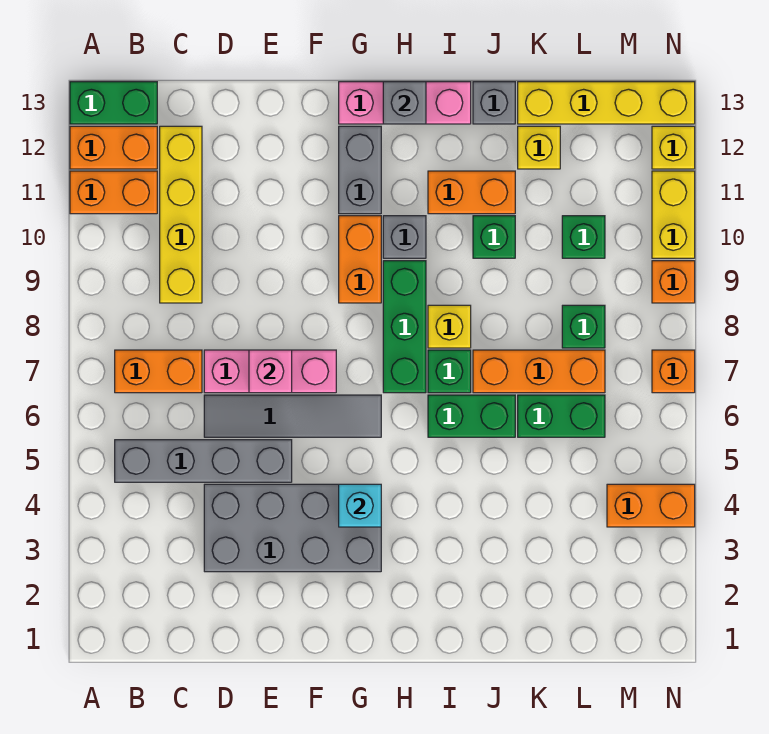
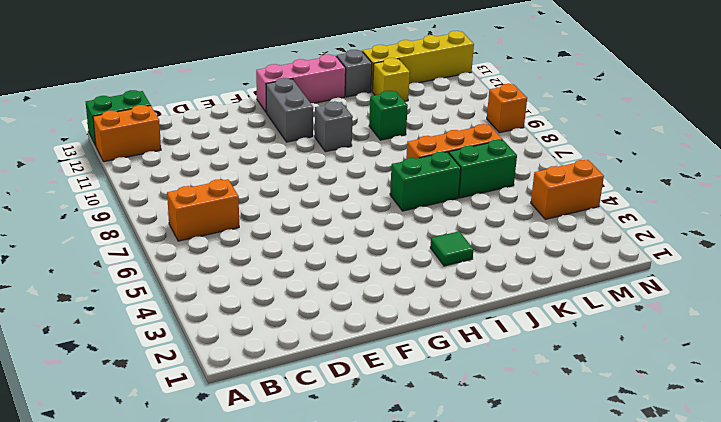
green 1x1 tile [430,231,474,266] -> none
none -> orange 1x2 brick [70,171,157,214]
none -> grey 1x4 brick [115,440,292,482]
none -> yellow 1x4 brick [160,126,202,303]
none -> grey 2x4 brick [204,484,381,572]

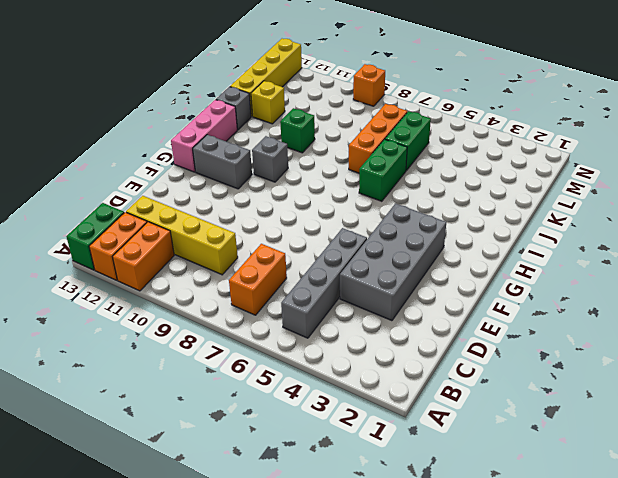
none -> grey 1x4 tile [204,395,381,437]
none -> pink 1x3 brick [204,350,336,393]
none -> orange 1x2 brick [339,216,381,303]
none -> green 1x3 brick [383,261,426,393]

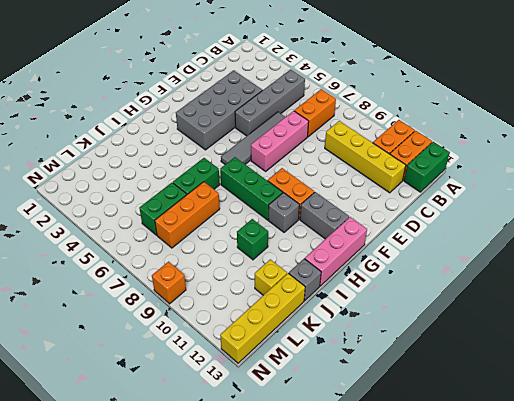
none -> green 1x1 brick [428,350,471,393]
none -> yellow 1x1 brick [428,305,471,348]
none -> orange 1x2 brick [428,171,515,214]
none -> green 1x1 brick [562,305,605,348]

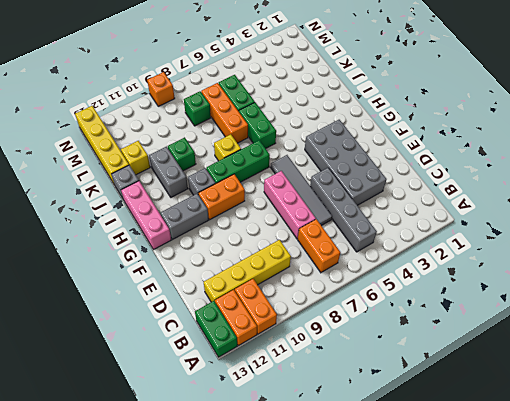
grey 1x2 brick [149,147,188,197] -> orange 1x2 brick [428,171,515,214]
none -> green 1x1 brick [428,350,471,393]
none -> green 1x1 brick [562,216,605,258]
none -> orange 1x2 brick [607,484,695,527]
none -> orange 1x1 brick [652,350,695,393]

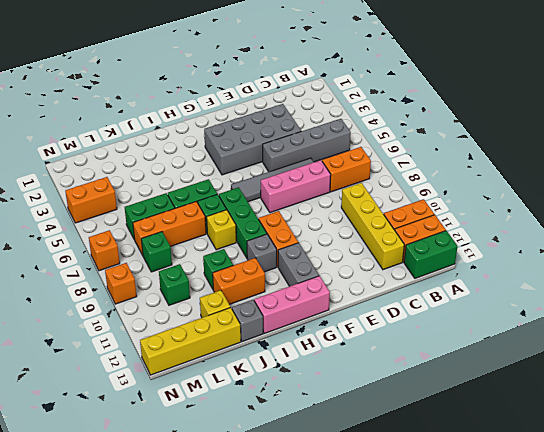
none -> yellow 1x2 brick [652,171,695,258]
none -> yellow 1x1 brick [652,126,695,169]
none -> pink 1x1 brick [249,350,292,393]
none -> cyan 1x1 brick [339,484,381,527]

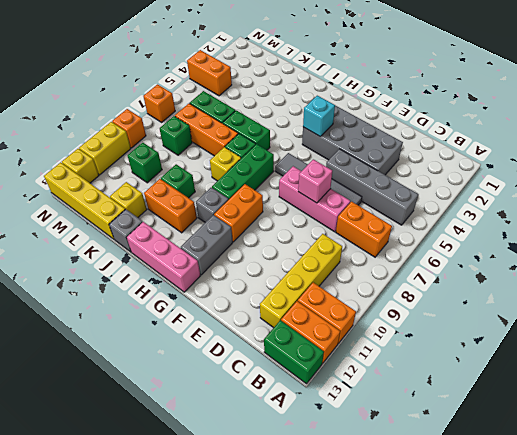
none -> grey 1x1 brick [383,82,426,124]

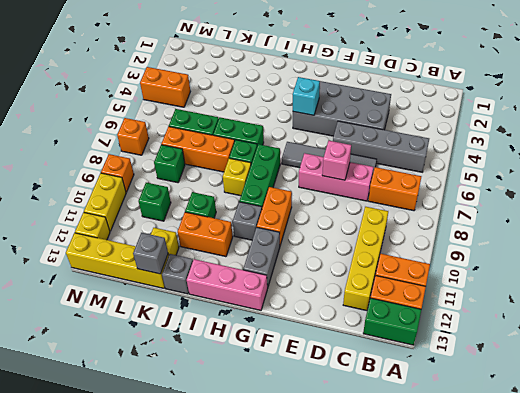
grey 1x1 brick [133,233,168,274] -> grey 1x1 brick moved to [383,82,426,124]

